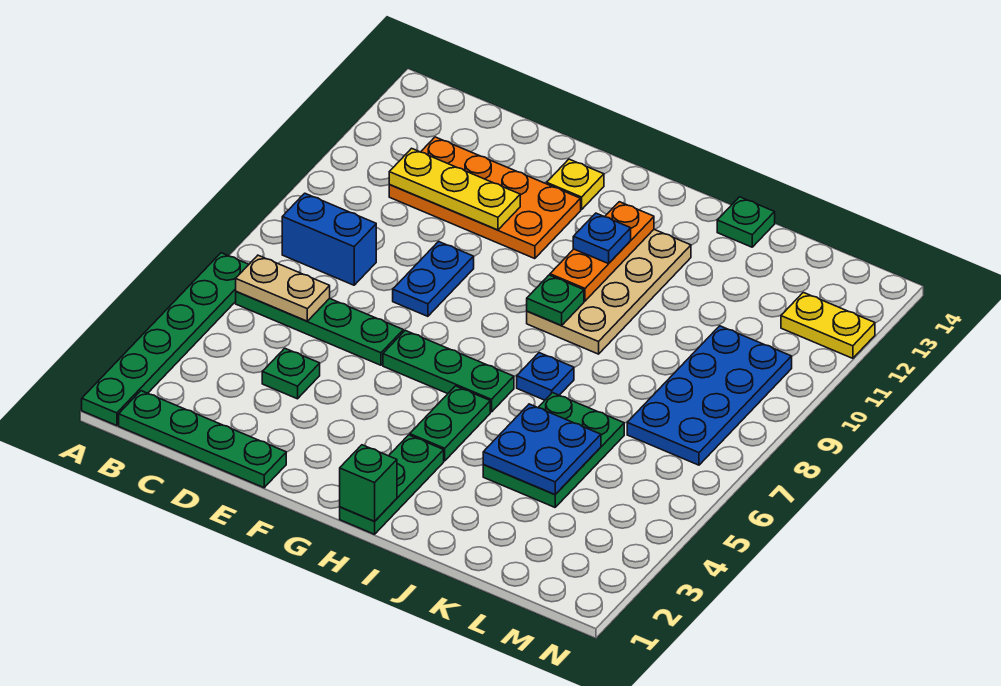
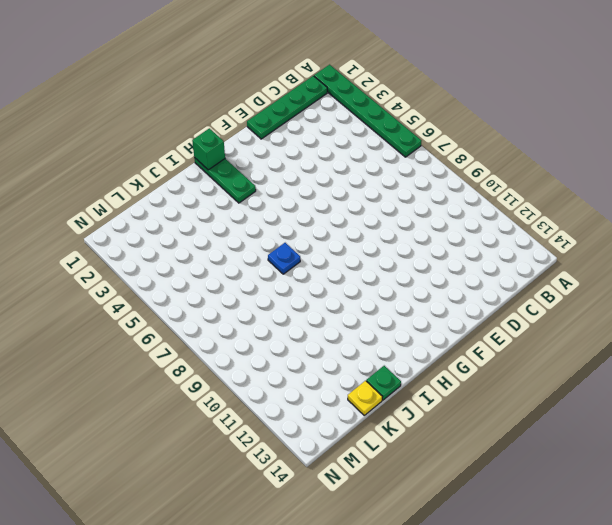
yellow 1x1 plate [348,381,382,415] -> yellow 1x1 plate moved to [547,159,604,210]
none -> green 1x4 plate [236,291,403,365]
none -> blue 1x2 brick [282,193,376,285]
none -> orange 2x4 plate [389,137,581,259]

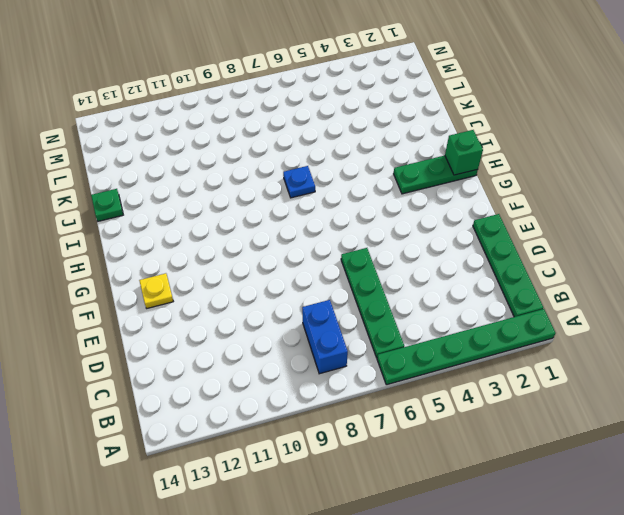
none -> orange 2x4 plate [389,137,581,259]
none -> green 1x1 plate [262,348,320,399]
none -> blue 1x2 plate [393,242,474,316]

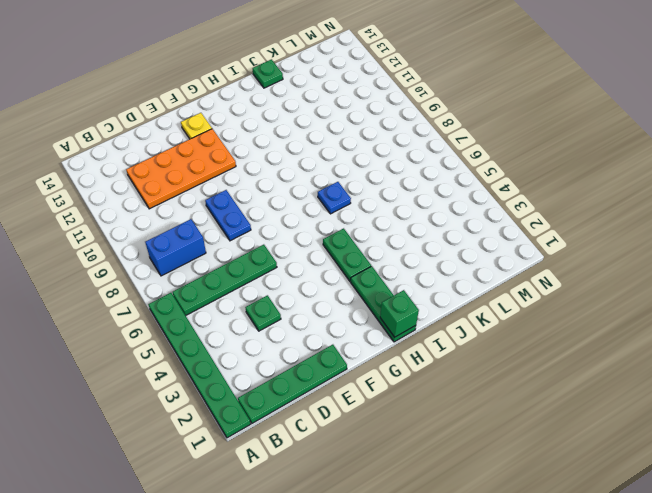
none -> green 1x3 plate [383,330,514,412]
none -> tan 2x4 plate [527,230,691,354]
none -> green 2x3 plate [483,393,624,507]

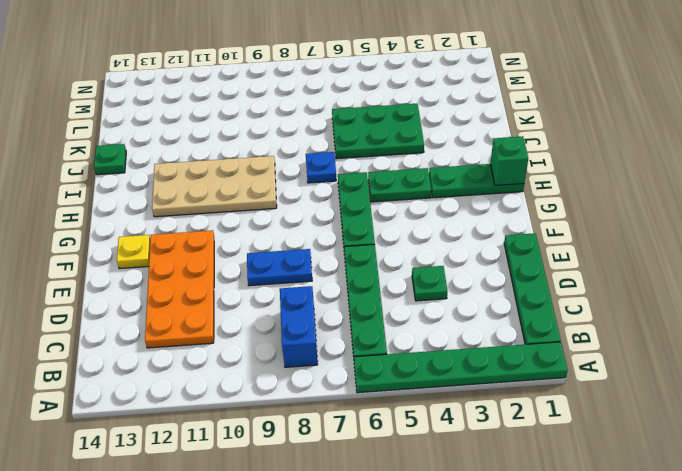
none -> blue 2x4 plate [627,326,792,465]
none -> yellow 1x2 plate [781,292,875,358]
none -> tan 1x2 plate [236,255,330,321]

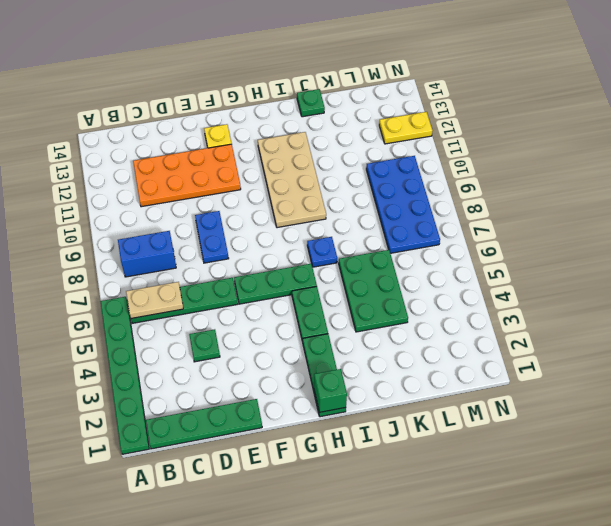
none -> yellow 1x3 plate [389,148,520,230]
none -> green 1x1 plate [527,275,584,325]
none -> orange 1x3 plate [550,202,654,301]

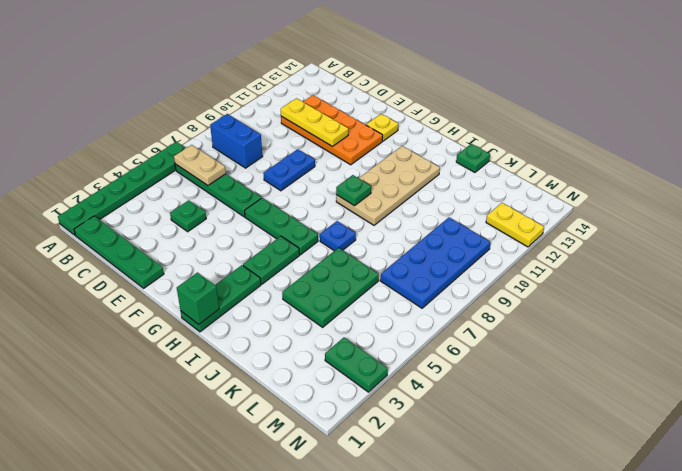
green 1x2 plate [325,337,388,392] -> none
none -> orange 1x3 plate [550,202,654,301]
none -> blue 2x2 plate [483,404,601,494]
none -> blue 1x1 plate [573,213,631,264]

